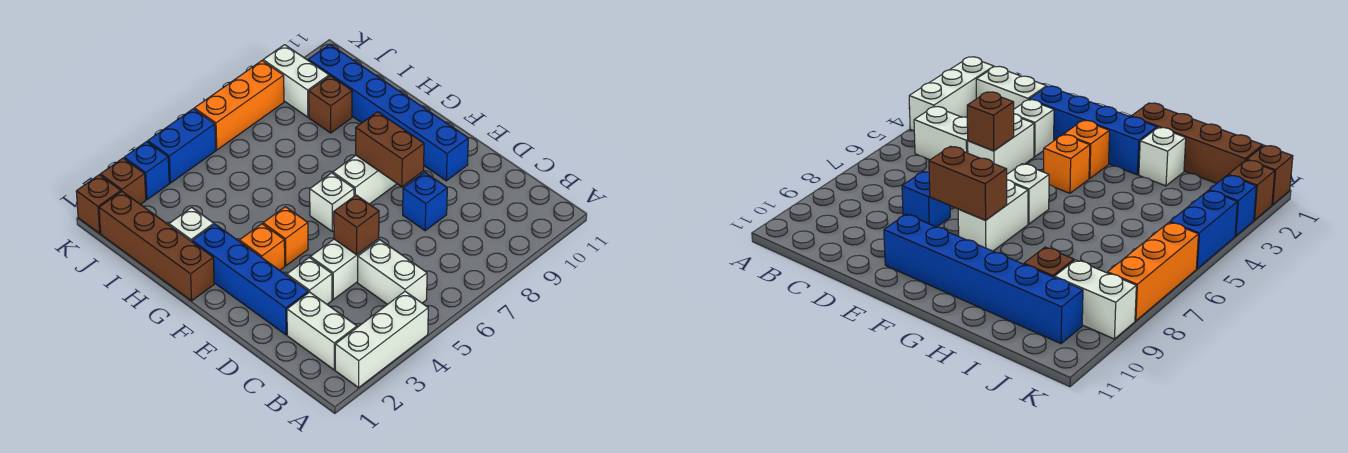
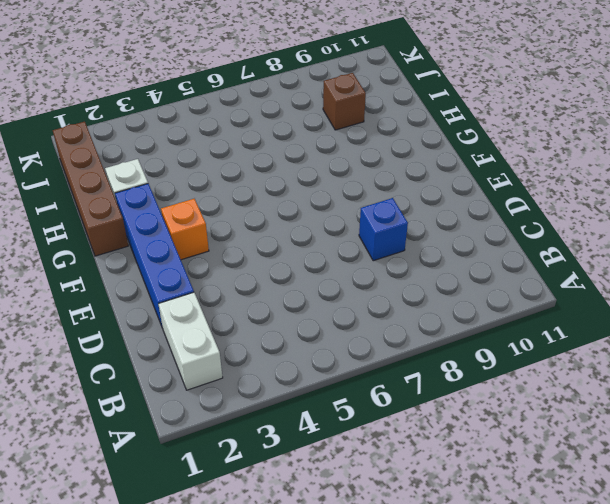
none -> white 1x3 brick [335,291,428,388]
none -> white 1x2 brick [358,240,427,305]
none -> white 1x1 brick [287,257,332,304]

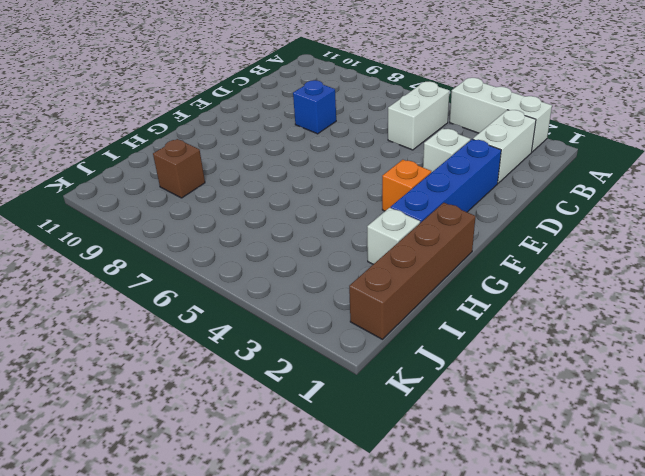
none -> white 1x2 brick [310,239,379,300]
none -> blue 1x6 brick [308,44,468,181]
none -> orange 1x1 brick [263,207,308,266]

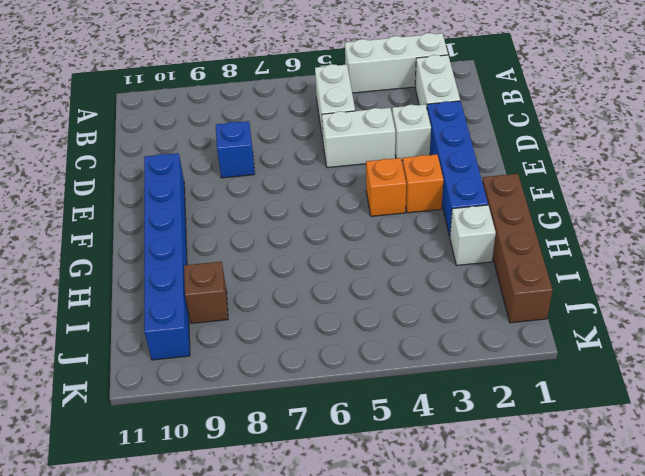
none -> white 1x1 brick [310,173,354,231]
none -> white 1x2 brick [333,155,397,204]
none -> white 1x2 brick [263,45,329,117]

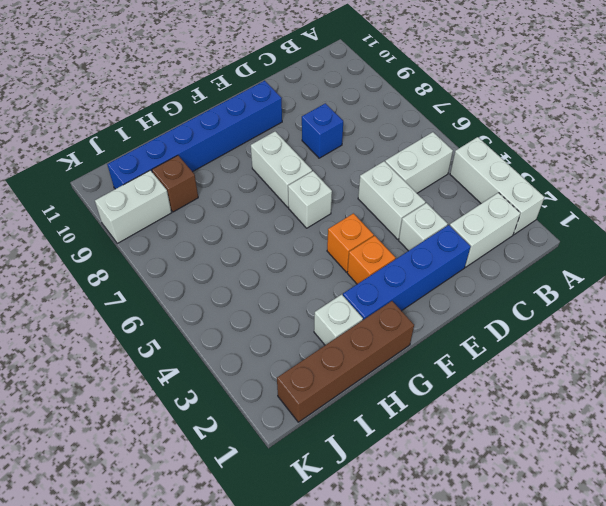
none -> brown 1x1 brick [76,175,121,233]
none -> brown 1x1 brick [100,158,146,205]
none -> blue 1x1 brick [124,142,169,200]

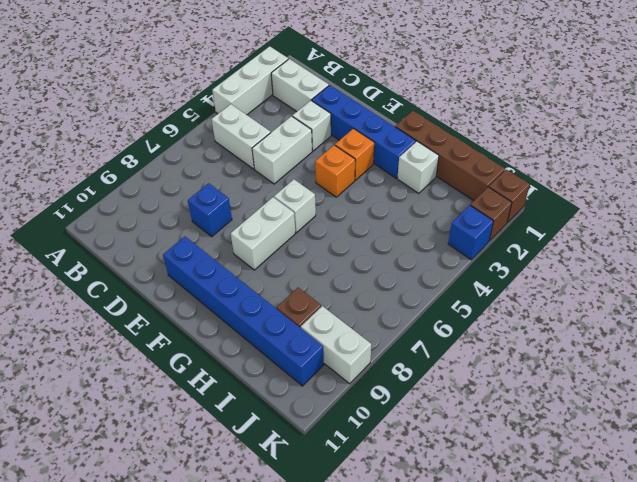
none -> blue 1x2 brick [148,109,216,183]
none -> orange 1x3 brick [194,61,284,150]
none -> brown 1x1 brick [334,195,379,255]

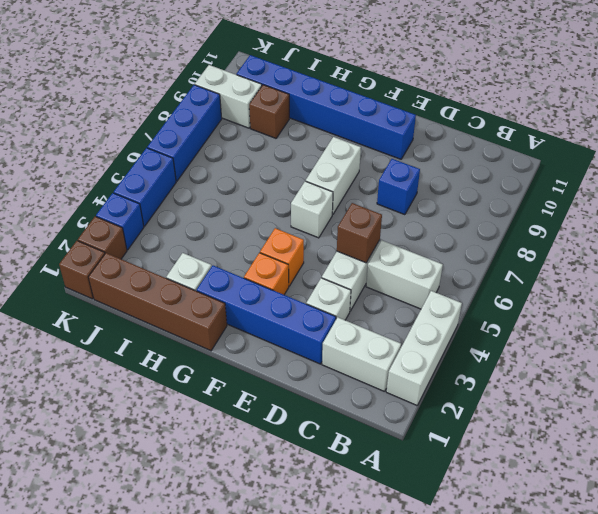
blue 1x3 brick [147,85,222,181] -> orange 1x3 brick [194,61,284,150]
none -> brown 1x2 brick [356,112,424,187]

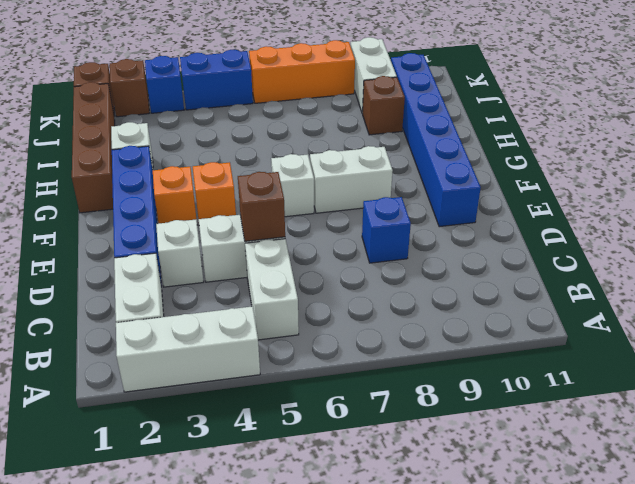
none -> brown 1x2 brick [356,112,424,187]

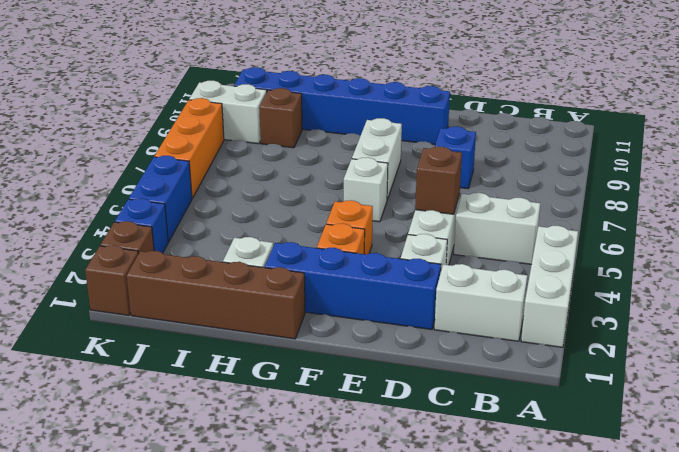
none -> brown 1x2 brick [356,112,424,187]

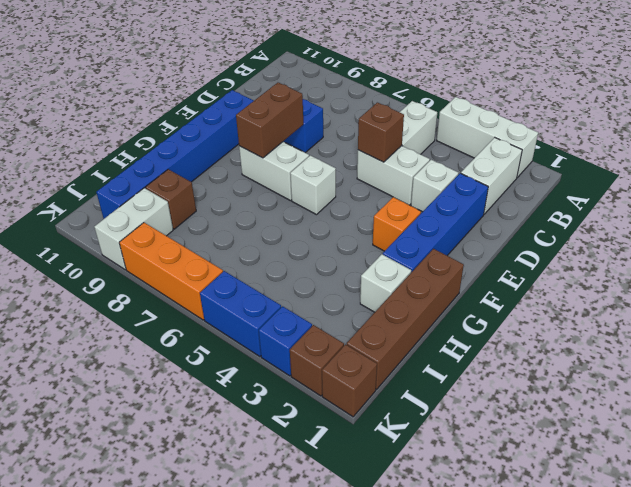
none -> orange 1x1 brick [263,207,308,266]

